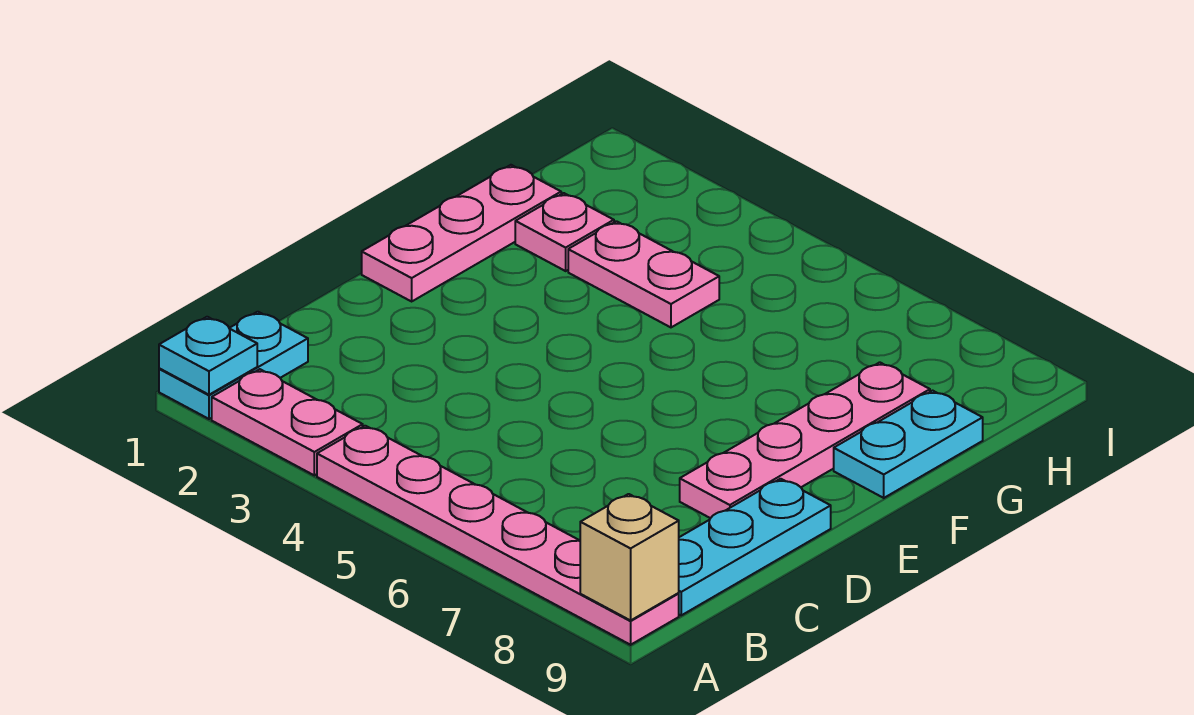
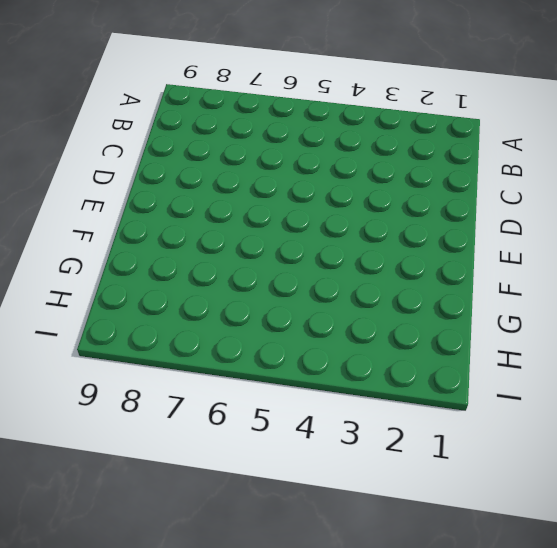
none -> cyan 1x2 plate [159,312,308,419]
none -> pink 1x2 plate [212,369,363,475]

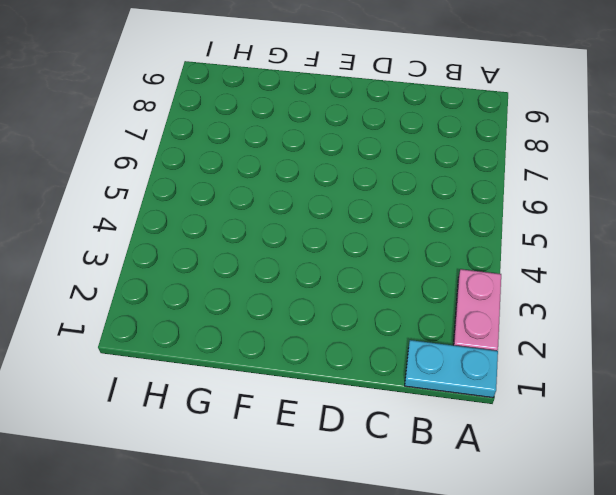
none -> pink 1x6 plate [317,426,679,645]
none -> cyan 1x3 plate [679,479,831,615]

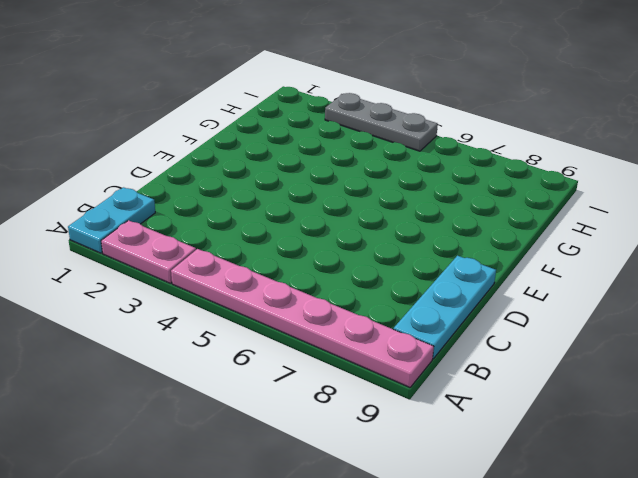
grey 1x3 plate [325,93,438,151] -> none
none -> pink 1x4 plate [680,362,930,518]
none -> pink 1x3 plate [362,165,561,301]

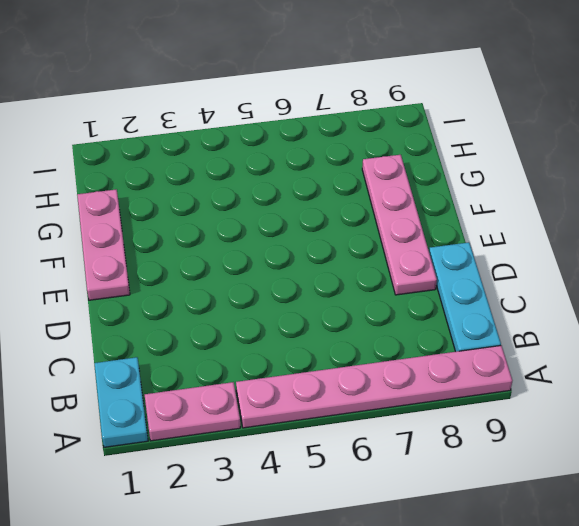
none -> cyan 1x2 plate [834,391,983,498]
none -> pink 1x1 plate [515,193,614,271]

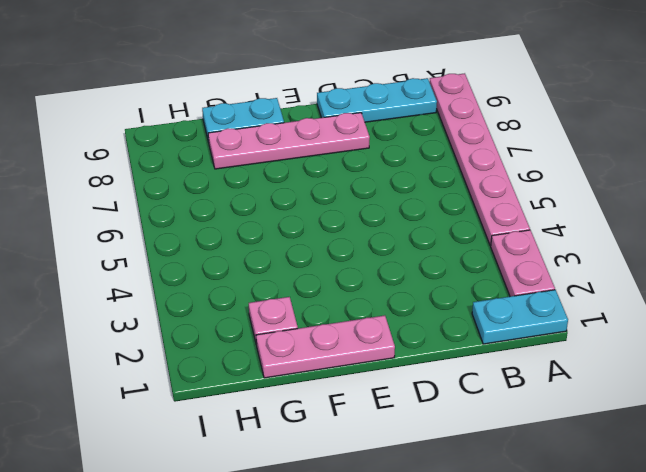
none -> pink 1x2 plate [568,221,719,327]
none -> cyan 1x1 plate [159,317,257,395]

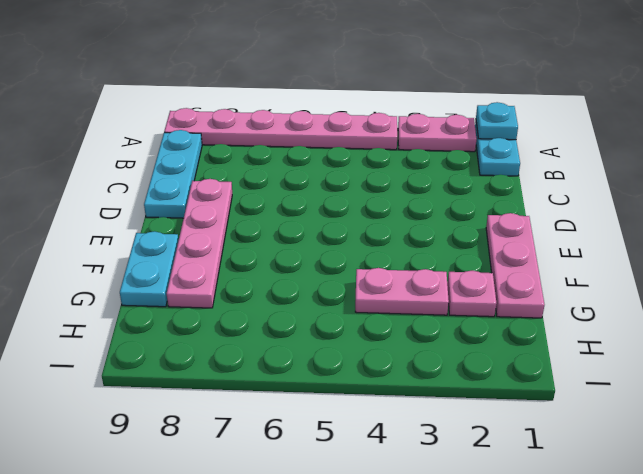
none -> tan 1x1 brick [580,494,679,620]

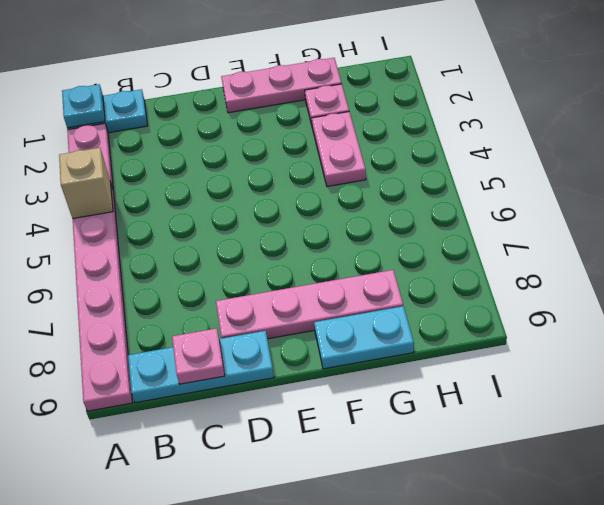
tan 1x1 brick [59,148,113,219] -> tan 1x1 brick moved to [580,494,679,620]
pink 1x1 plate [172,328,225,384] -> none

